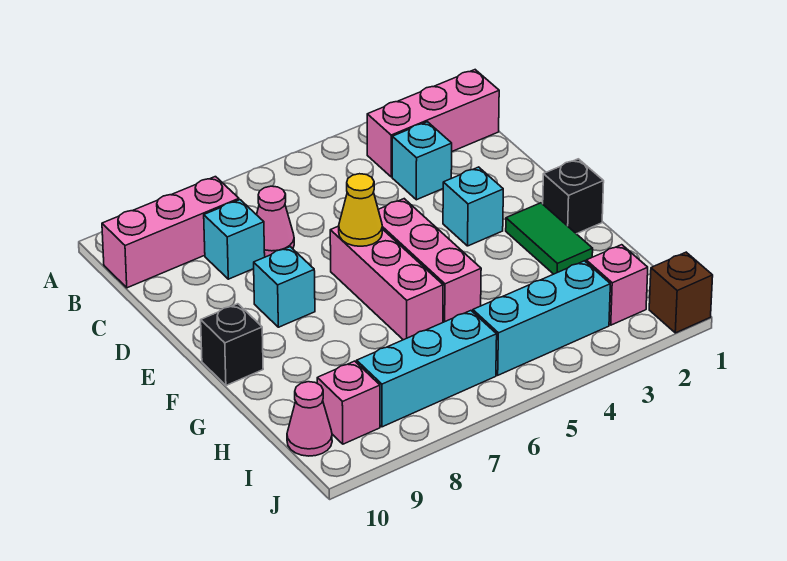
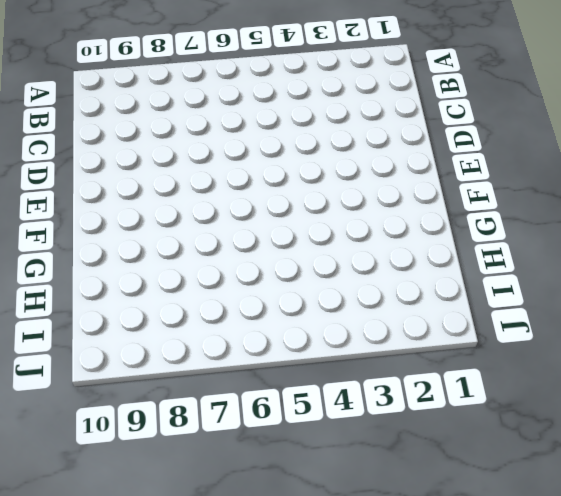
none -> pink 1x3 brick [367,70,499,177]
none -> pink 1x3 brick [102,177,239,288]
none -> cyan 1x1 brick [392,122,452,200]

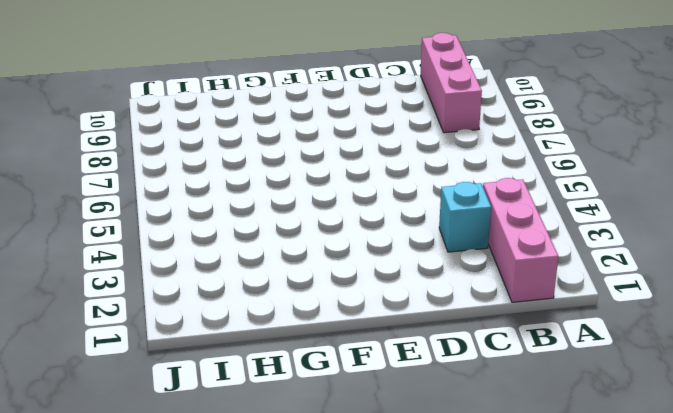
none -> pink 1x1 cone [257,186,294,257]
none -> cyan 1x1 brick [204,200,265,279]
none -> cyan 1x1 brick [443,167,503,246]

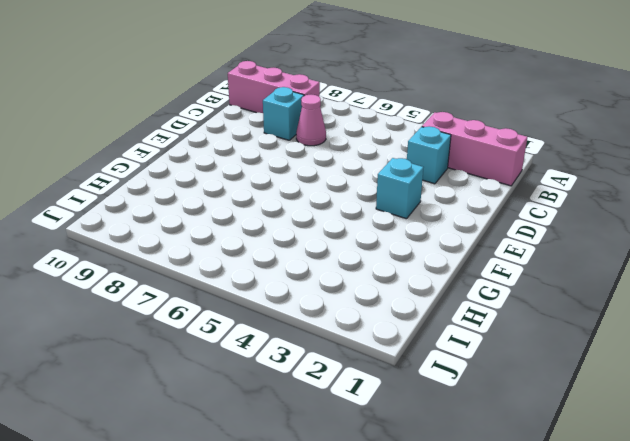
none -> pink 1x3 brick [378,199,481,322]
none -> pink 1x3 brick [330,226,443,340]
none -> cyan 1x1 brick [254,247,315,327]

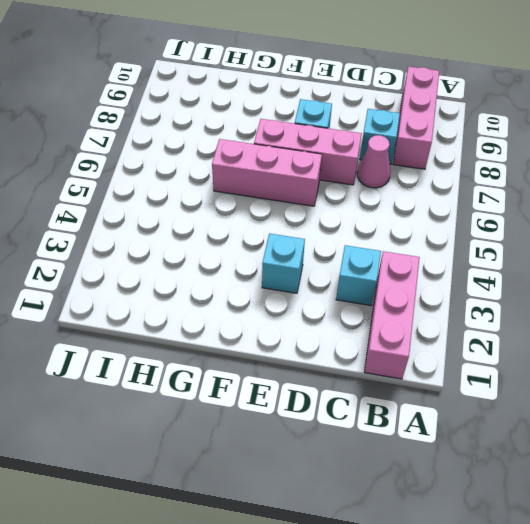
pink 1x3 brick [254,119,362,185] -> pink 1x3 brick moved to [378,199,481,322]
none -> black 1x1 brick [543,159,604,234]
none -> green 1x2 tile [506,203,593,274]
none -> black 1x1 brick [201,304,263,385]

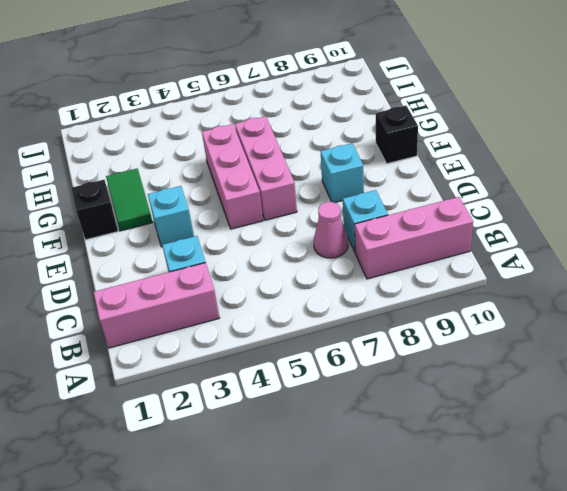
none -> pink 1x1 brick [586,245,648,325]
none -> cyan 1x3 brick [473,261,610,375]
none -> cyan 1x3 brick [357,311,497,427]

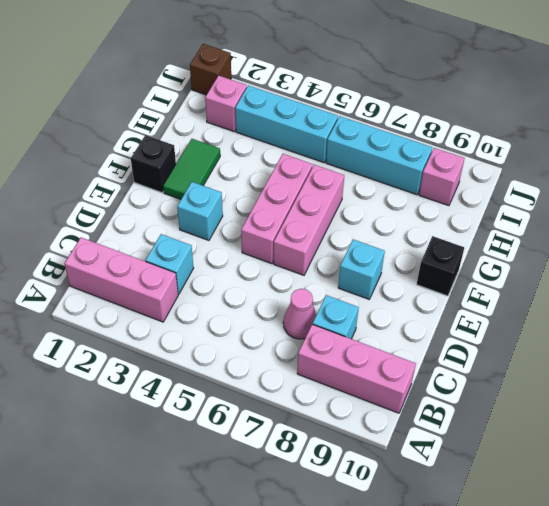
none -> pink 1x1 cone [287,382,332,456]
none -> yellow 1x1 cone [339,174,382,246]

